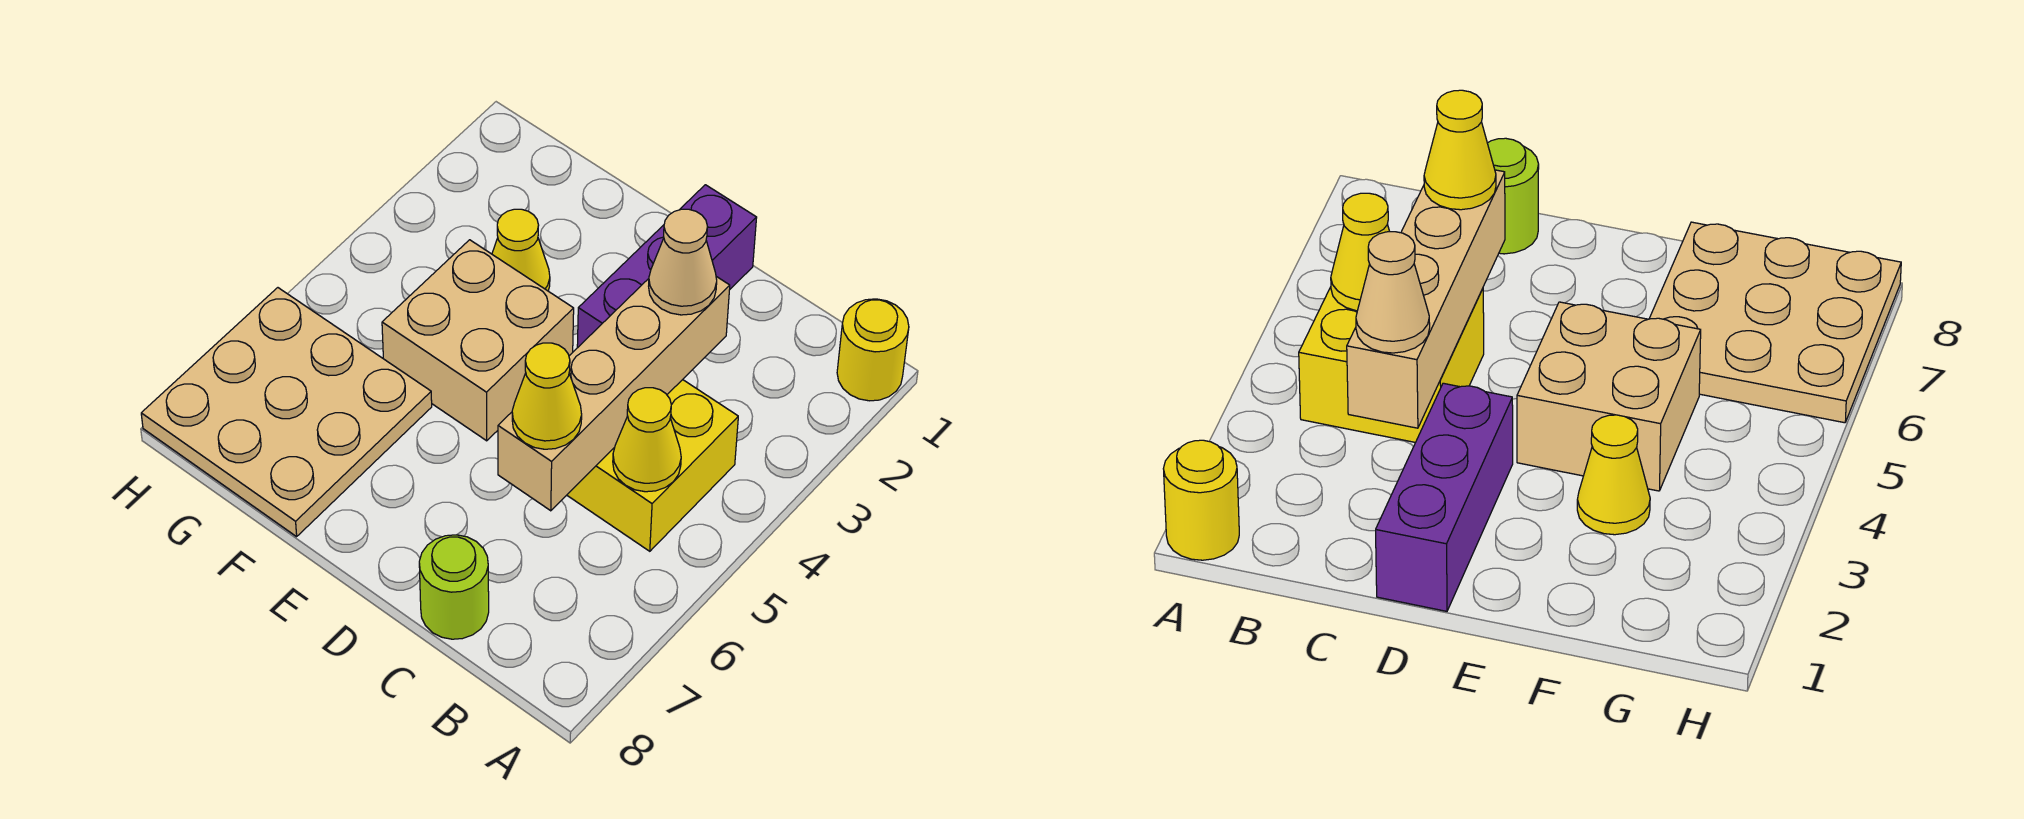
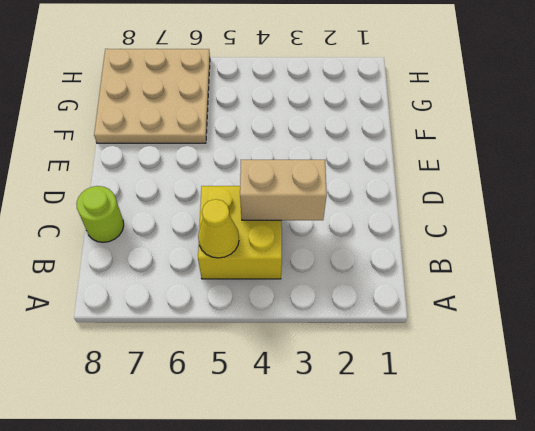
tan 1x2 brick [240,160,327,220] -> tan 1x4 brick [498,277,730,511]
none -> yellow 1x1 round brick [837,299,909,401]
none -> purple 1x3 brick [577,185,757,348]

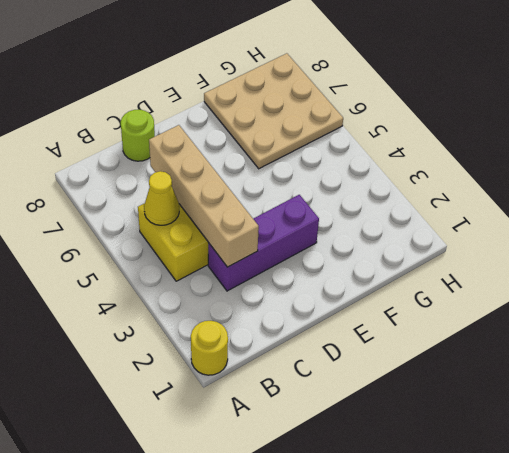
purple 1x3 brick [208,195,319,291] -> purple 1x3 brick turned to [577,185,757,348]
none -> tan 2x2 brick [382,240,574,441]
none -> yellow 1x1 cone [492,209,550,291]

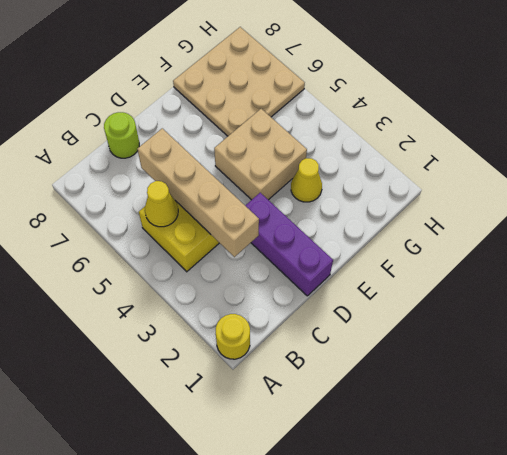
none -> tan 1x1 cone [649,209,717,315]
none -> yellow 1x1 cone [512,343,582,449]

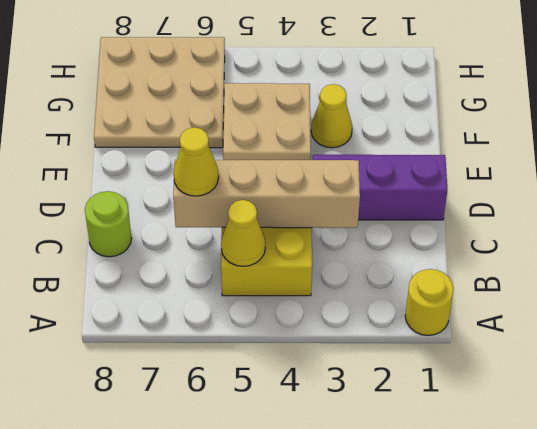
none -> tan 1x1 cone [649,209,717,315]

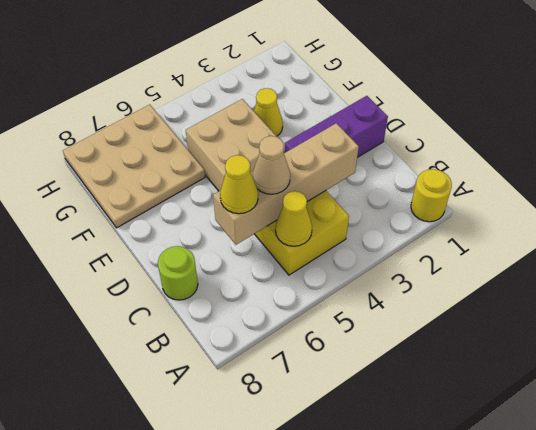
tan 1x1 cone [253,136,290,194] -> tan 1x1 cone moved to [649,209,717,315]

